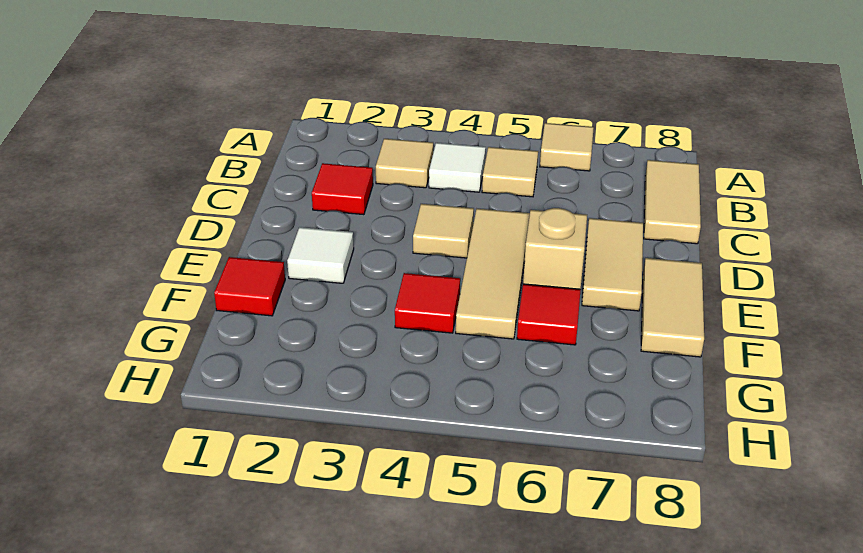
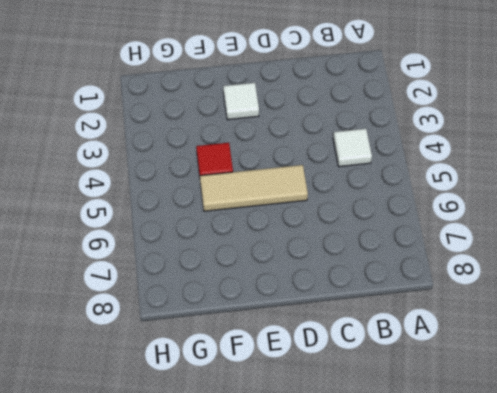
none -> tan 1x1 tile [540,123,594,171]
none -> tan 1x1 tile [376,139,433,188]
none -> tan 1x1 tile [482,147,538,197]

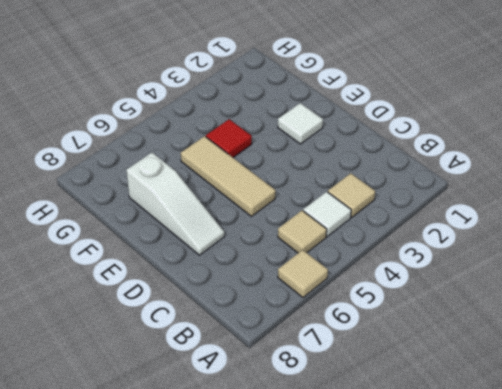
white 1x3 slope [126,153,225,255] -> tan 1x2 tile [582,218,643,311]
none -> tan 1x2 tile [644,160,701,244]
none -> red 1x1 tile [312,163,373,215]
none -> tan 1x1 tile [413,204,474,258]

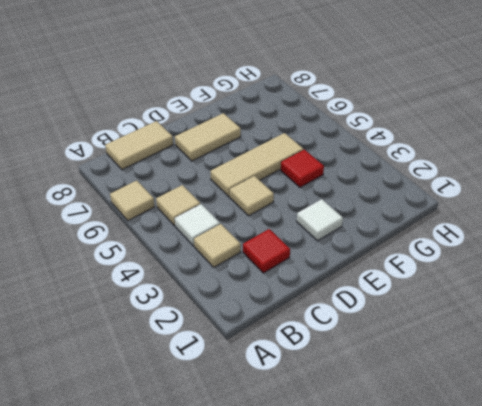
none -> tan 1x1 brick [523,208,587,289]
none -> tan 1x2 tile [641,258,704,357]
none -> red 1x1 tile [214,257,285,316]

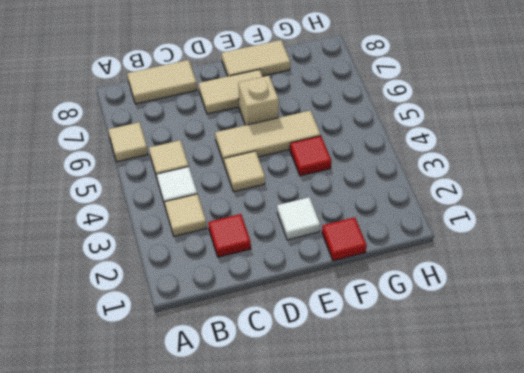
none -> red 1x1 tile [517,284,581,345]

